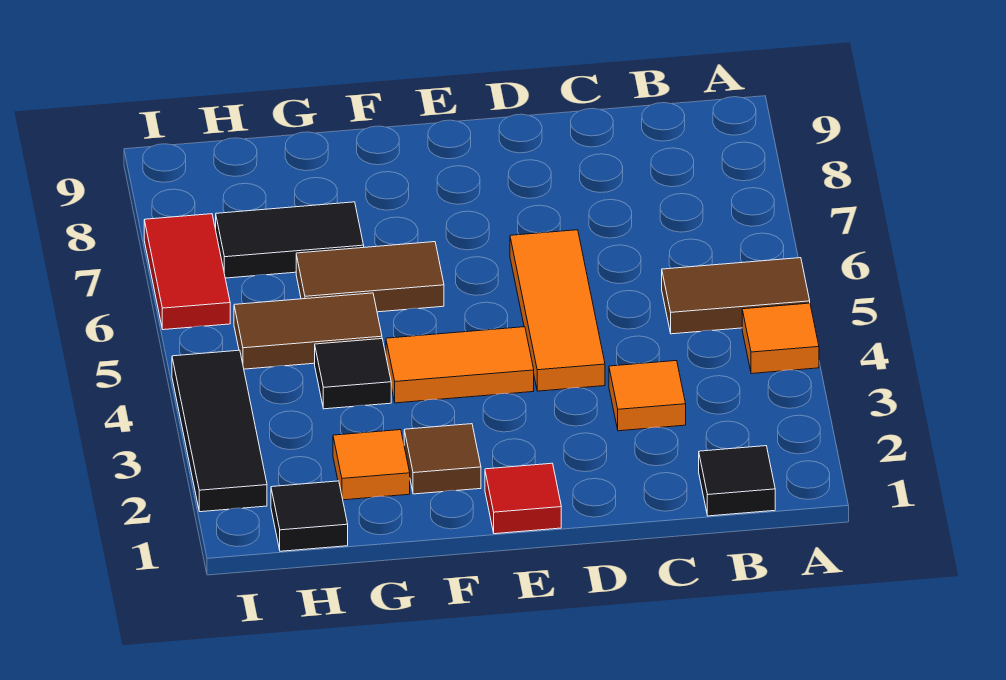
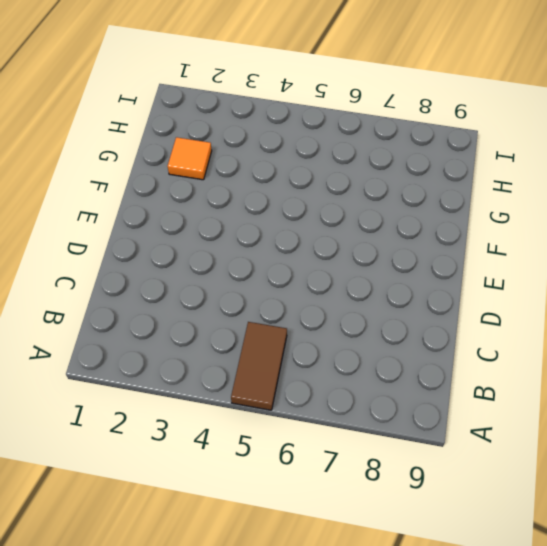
none -> orange 1x1 tile [742,303,819,374]
none -> black 1x1 tile [699,446,775,516]
none -> orange 1x1 tile [609,361,686,431]

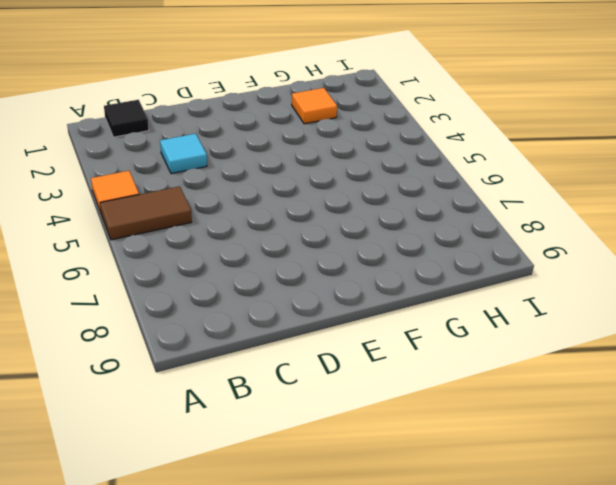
cyan 1x1 tile [160,134,207,174] -> orange 1x1 tile [609,361,686,431]
none -> orange 1x3 tile [510,230,605,391]
none -> red 1x1 tile [485,463,561,534]
none -> orange 1x2 tile [386,327,534,403]

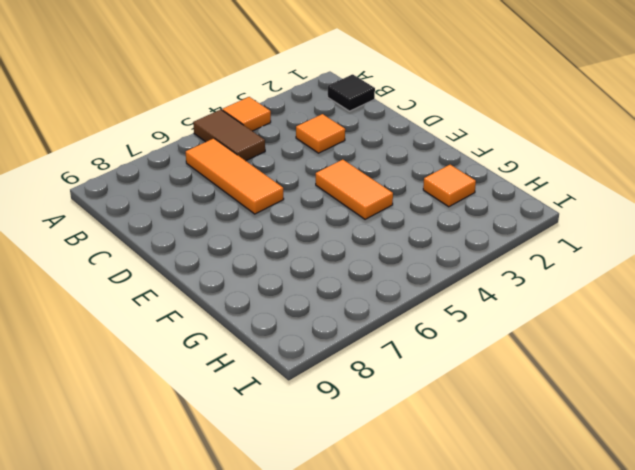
orange 1x3 tile [186,138,284,214] -> orange 1x3 tile turned to [510,230,605,391]
none -> red 1x1 tile [485,463,561,534]
none -> brown 1x1 tile [404,424,481,494]
none -> brown 1x2 tile [296,242,444,312]

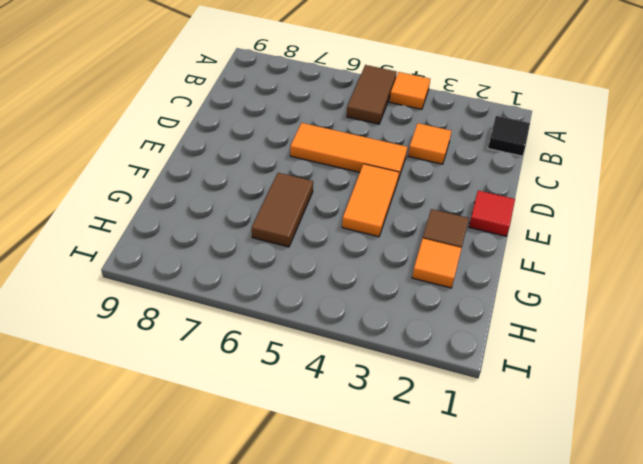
none -> black 1x1 tile [315,339,391,409]
none -> brown 1x2 tile [234,293,382,369]
none -> black 1x2 tile [216,202,364,278]

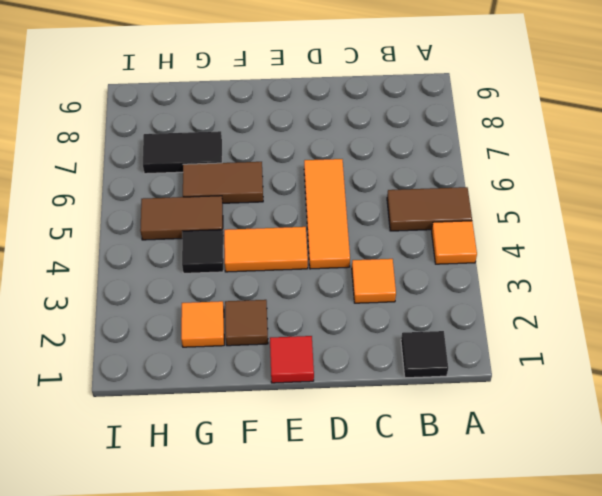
none -> black 1x1 tile [271,481,348,551]
none -> black 1x3 tile [172,350,267,512]
none -> red 1x2 tile [144,214,230,330]

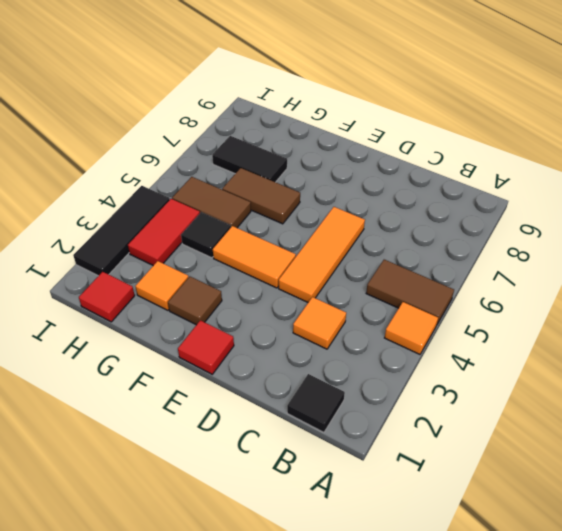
red 1x1 tile [79,272,135,322] -> black 1x1 tile [271,481,348,551]
red 1x2 tile [128,199,200,265] -> red 1x2 tile moved to [144,214,230,330]

